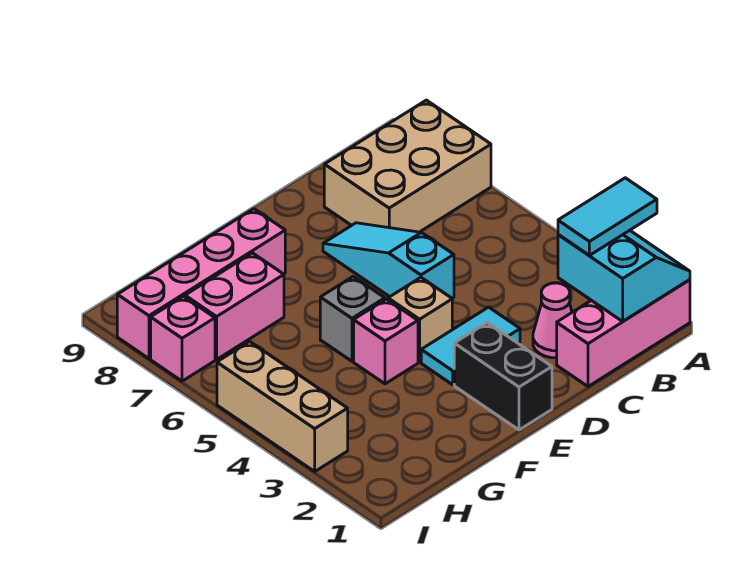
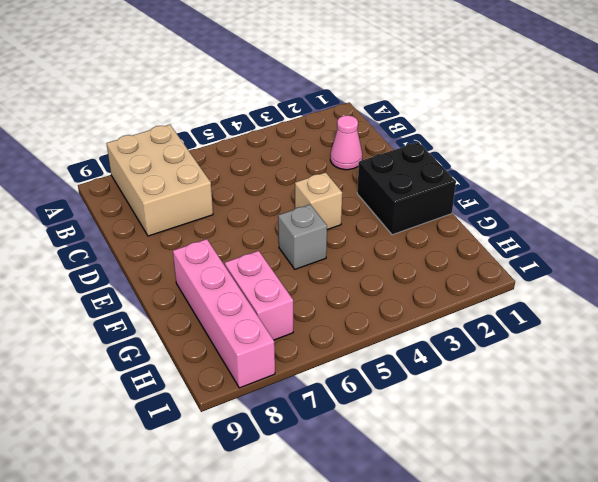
black 2x2 brick [357,142,456,235] -> black 1x2 brick [454,323,552,430]
none -> pink 1x3 brick [557,280,690,387]
none -> cyan 1x2 tile [421,307,520,385]
none -> cyan 1x3 slope [323,223,454,298]

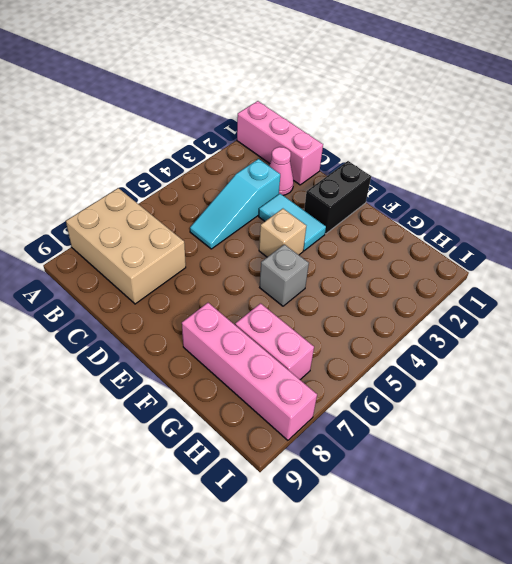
cyan 1x3 slope [190,159,280,249] -> cyan 1x3 slope moved to [323,223,454,298]
none -> pink 1x1 brick [354,299,418,384]
none -> tan 1x3 brick [217,342,348,471]
none -> pink 1x1 brick [151,296,215,381]

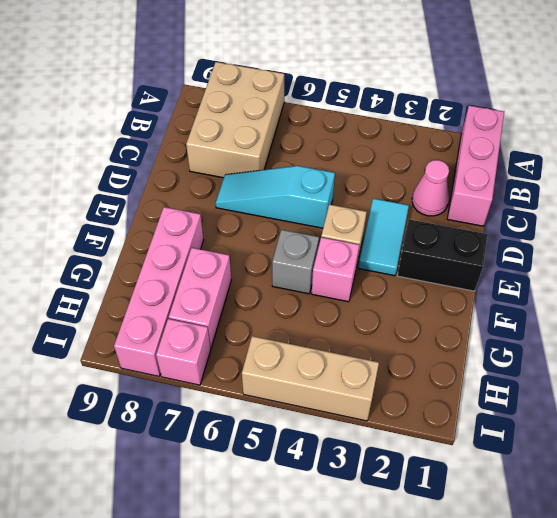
none -> cyan 2x2 slope [558,230,690,321]
none -> cyan 1x2 tile [558,178,657,255]

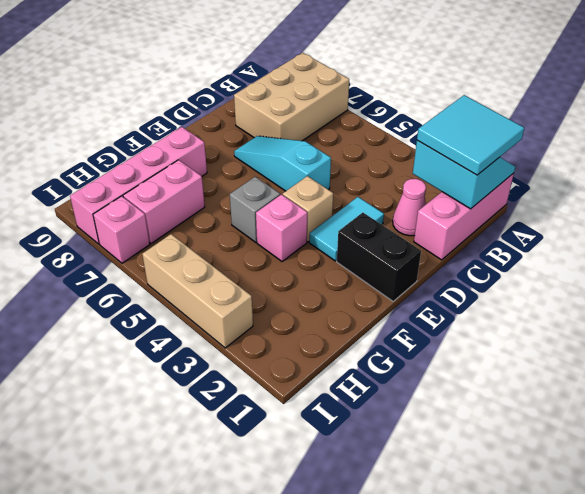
cyan 2x2 tile [417,95,524,175] -> cyan 1x2 tile [558,178,657,255]

